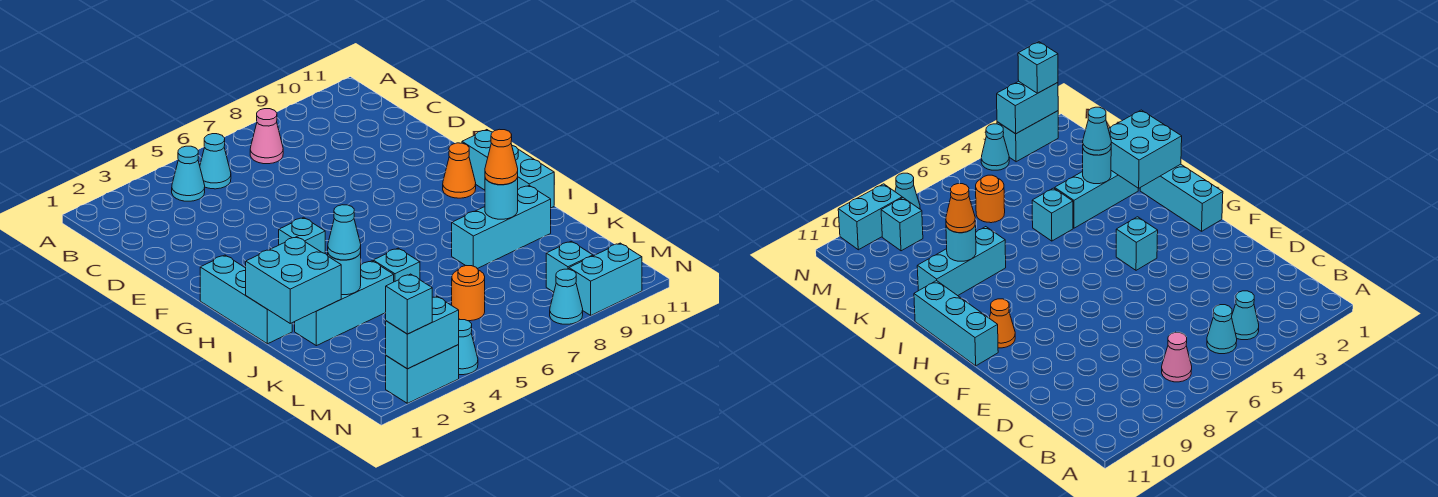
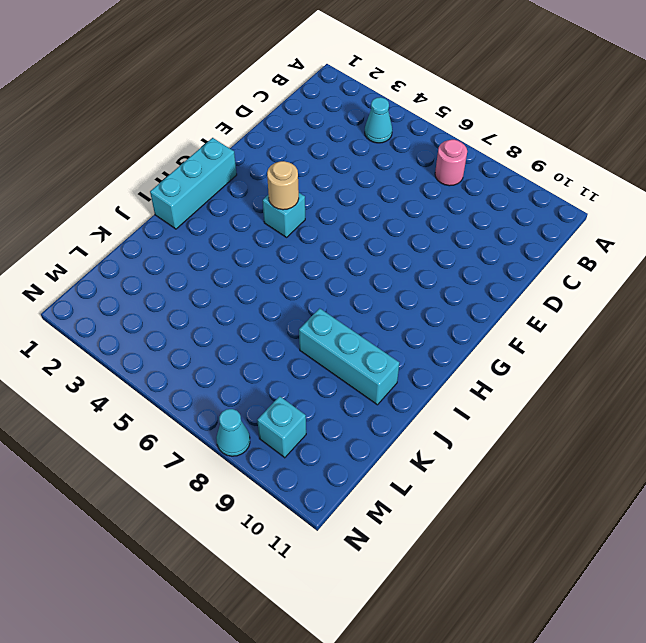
pink 1x1 round brick [435,140,467,186] -> pink 1x1 cone [250,109,283,164]
tan 1x1 round brick [267,161,299,210] -> none
none -> cyan 1x1 cone [200,134,231,189]
none -> orange 1x1 cone [443,143,476,198]
none -> cyan 1x3 brick [462,130,554,208]

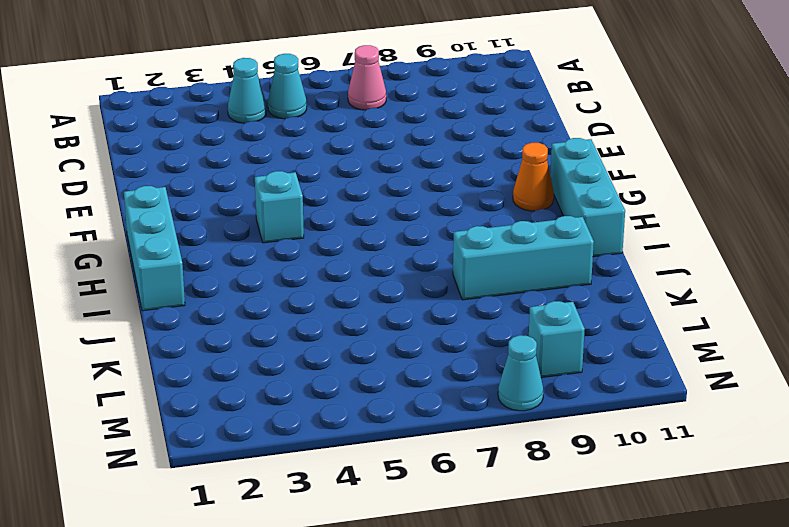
none -> cyan 1x3 brick [295,261,394,346]
none -> cyan 1x1 brick [373,248,420,282]
none -> orange 1x1 round brick [452,266,485,321]

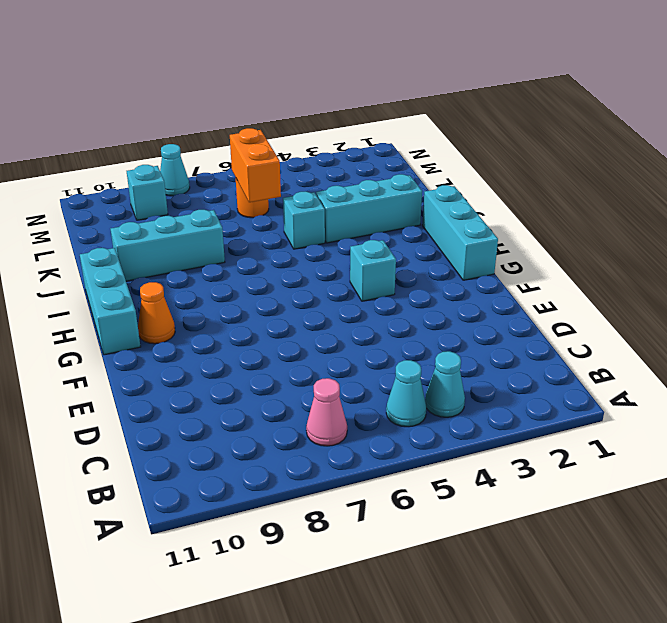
orange 1x2 brick [230,128,281,202] -> none
none -> cyan 1x2 brick [386,345,459,403]
none -> cyan 1x1 cone [458,319,478,375]
none -> cyan 1x2 brick [569,243,642,315]

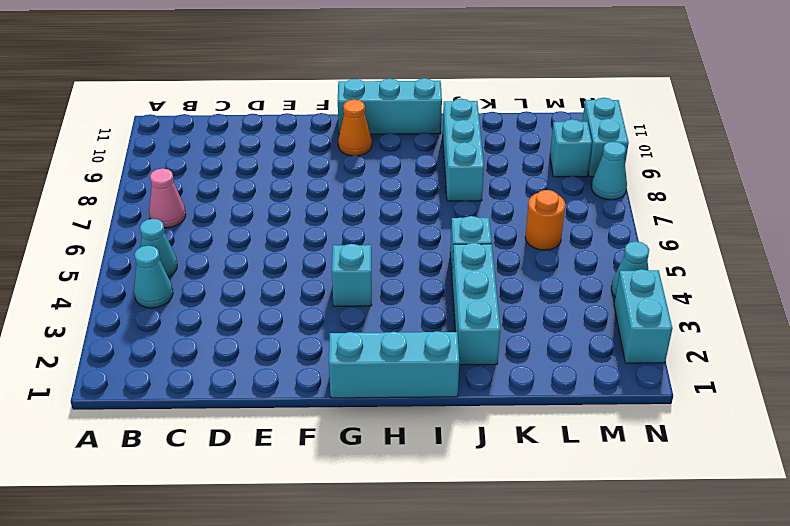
none -> cyan 2x2 brick [246,237,341,323]
none -> cyan 1x1 round brick [328,252,361,295]
none -> cyan 1x1 round brick [485,177,518,219]

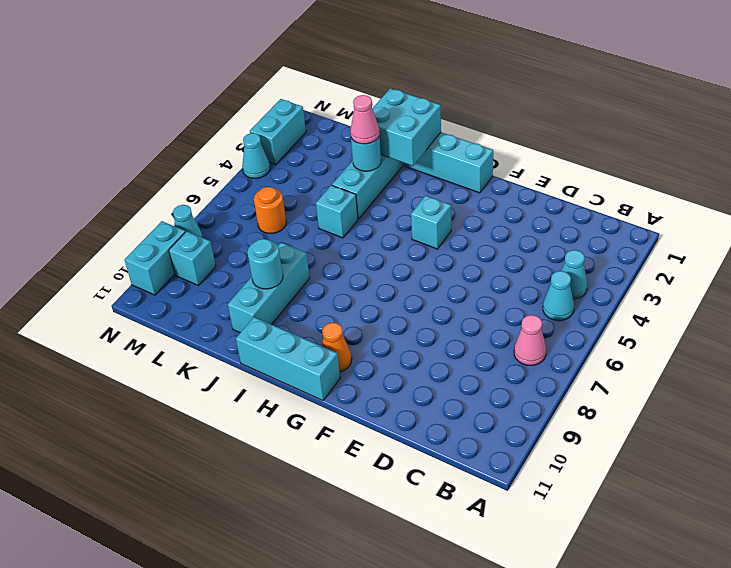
pink 1x1 cone [350,95,379,144] -> cyan 1x1 cone [328,205,361,260]
none -> cyan 1x2 brick [386,296,459,369]
none -> orange 1x1 cone [485,129,518,185]
none -> cyan 1x1 brick [386,274,432,334]

